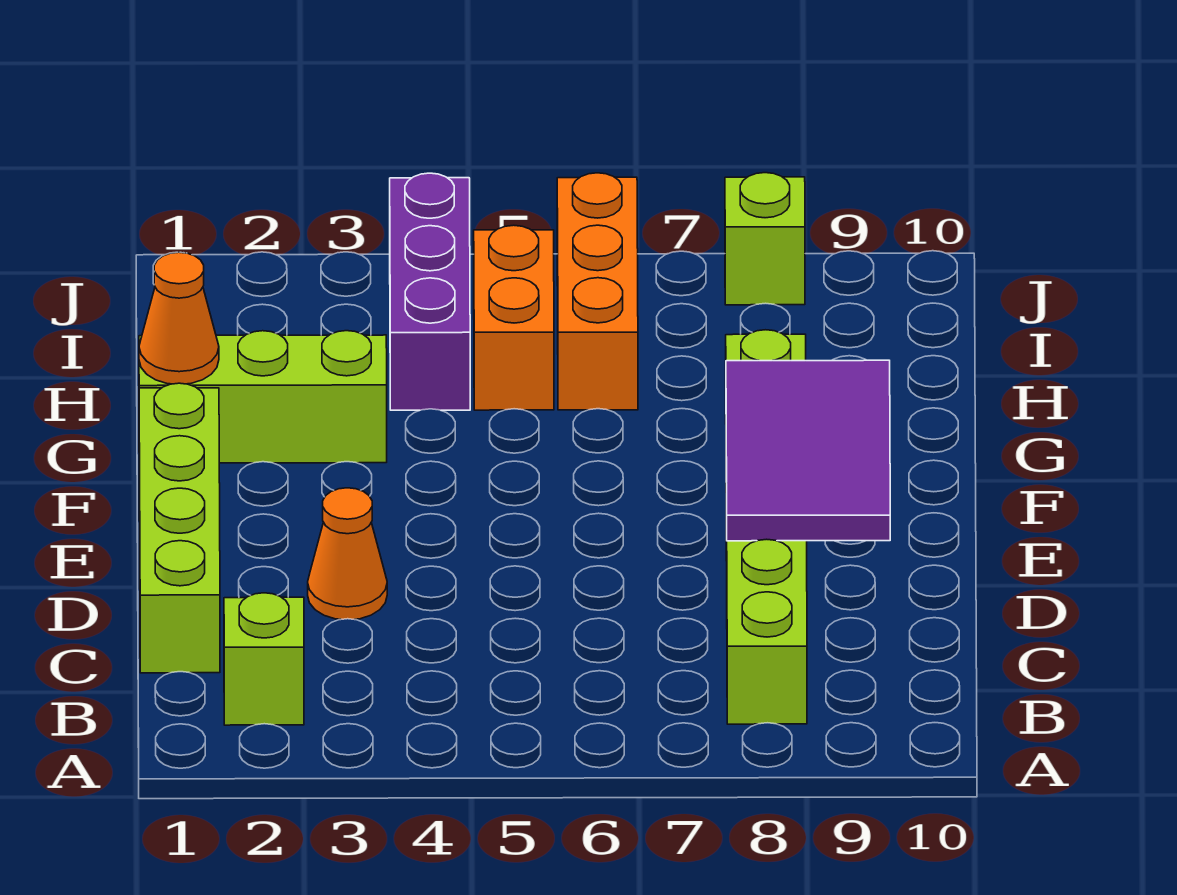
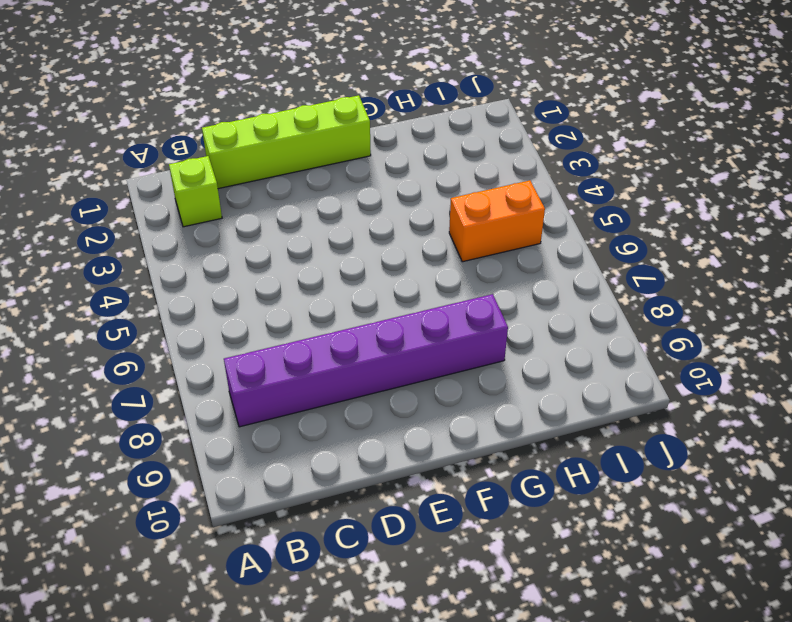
purple 1x6 brick [224,294,508,427] -> lime 1x6 brick [726,330,807,724]
none -> orange 1x1 cone [308,488,387,619]
none -> lime 1x3 brick [139,331,387,463]

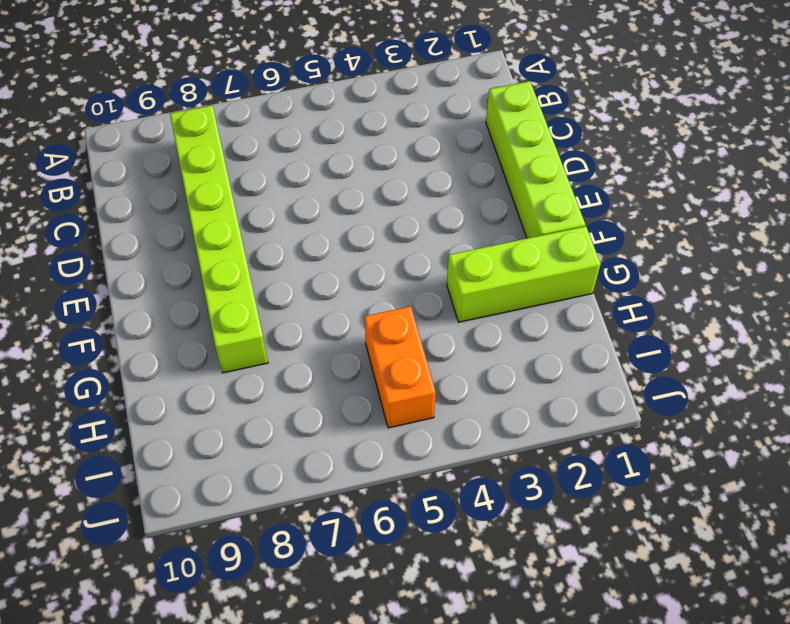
none -> lime 1x1 brick [224,593,304,725]
none -> orange 1x1 cone [308,488,387,619]

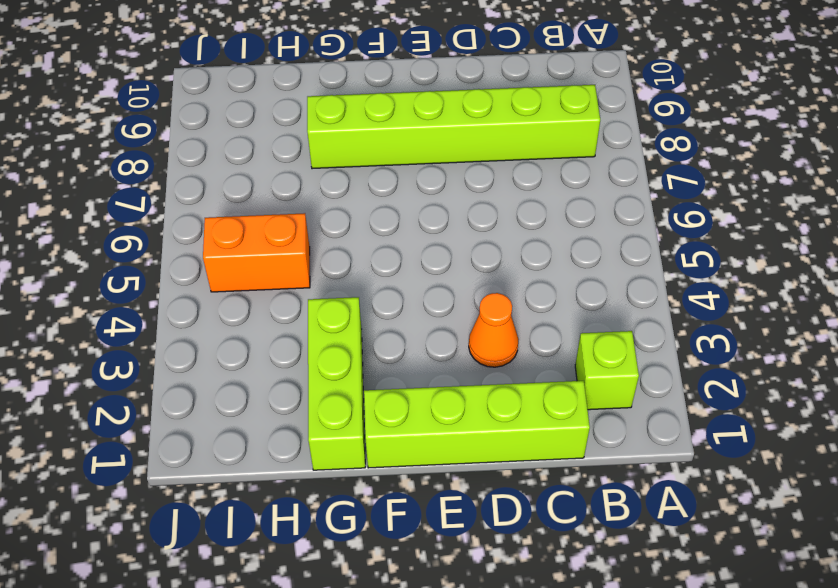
none -> purple 1x3 brick [390,173,470,410]
none -> orange 1x3 brick [557,173,638,410]

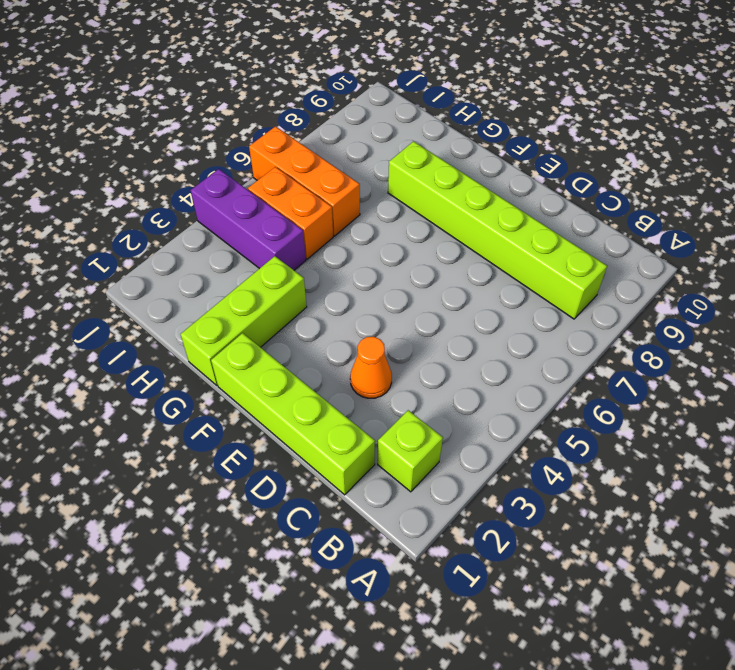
none -> lime 1x1 brick [725,173,805,305]
none -> purple 2x3 tile [726,360,890,541]

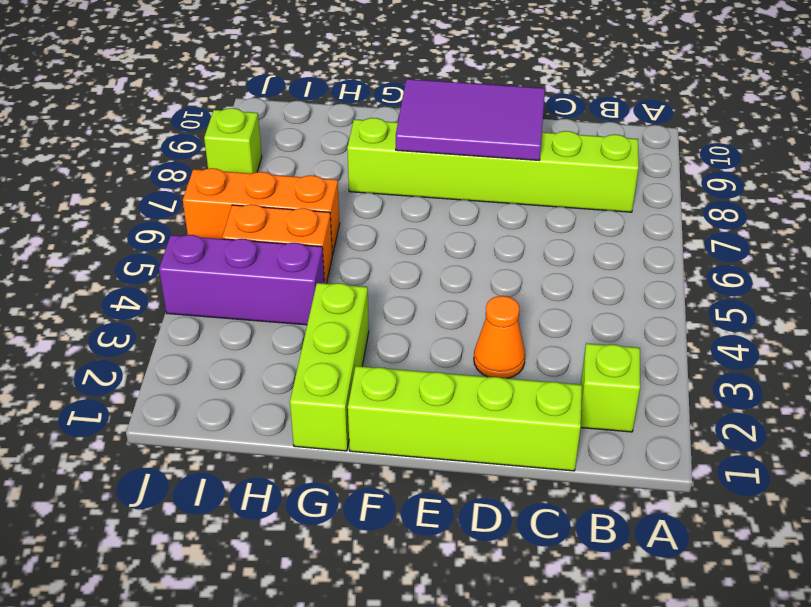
none -> orange 1x1 cone [139,252,219,384]

